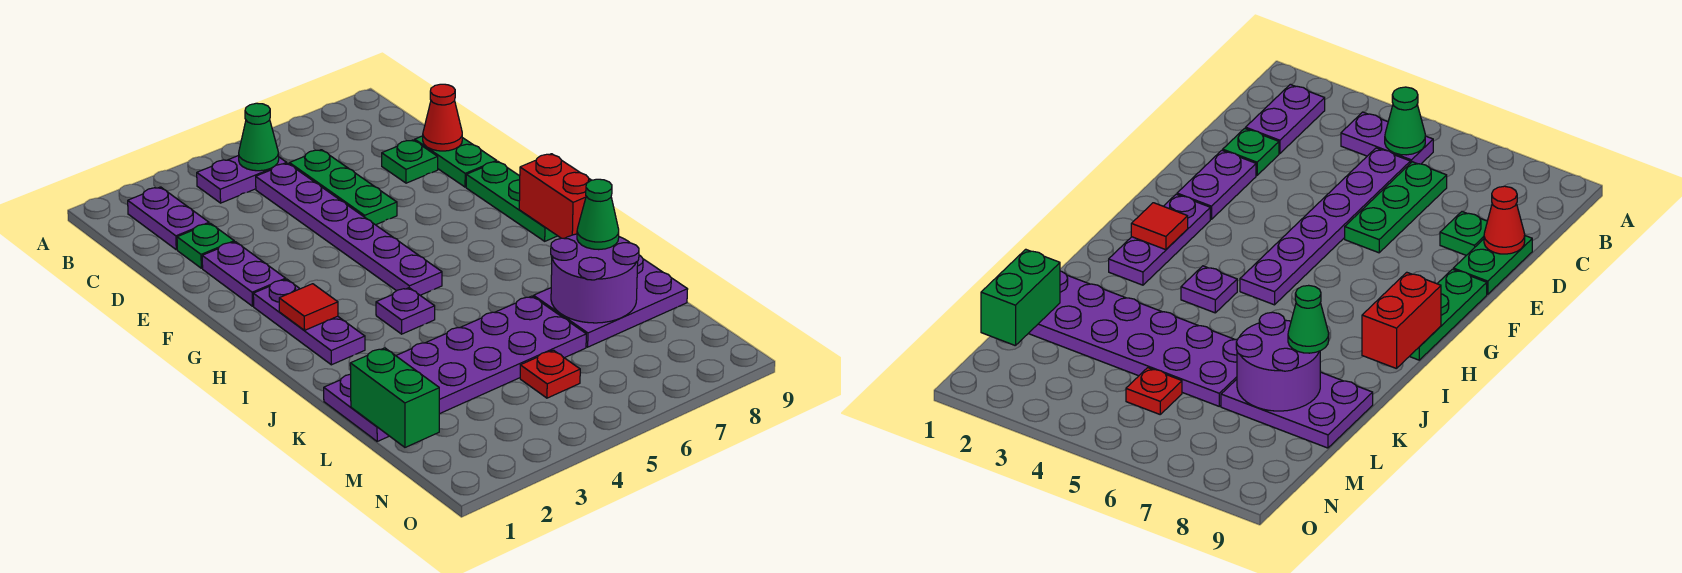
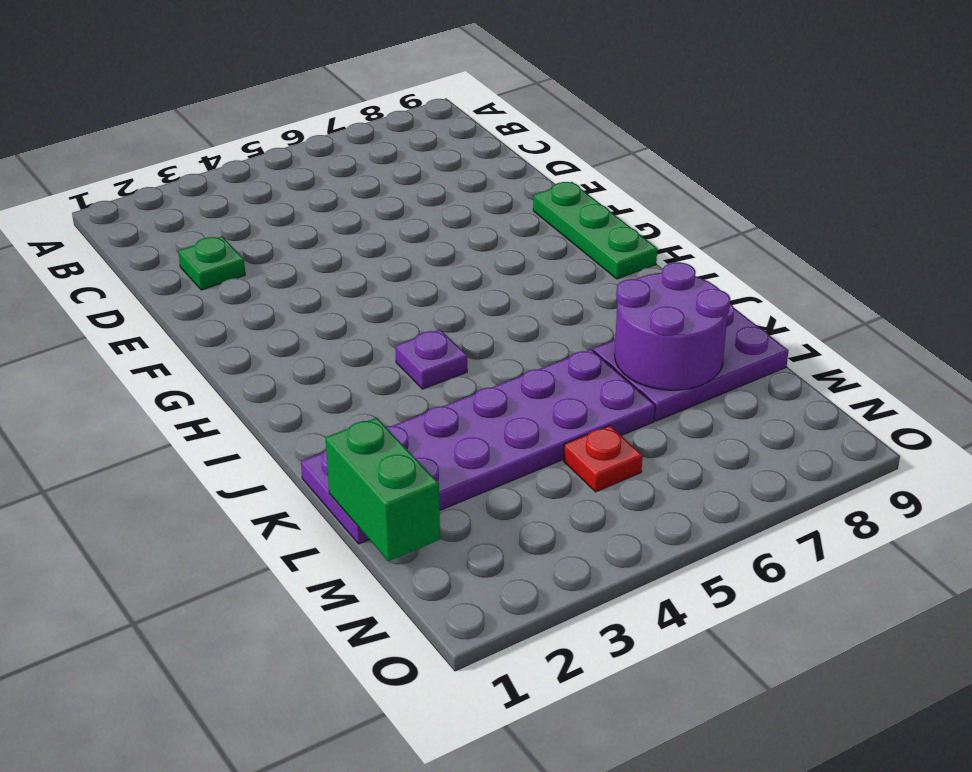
none -> purple 1x2 plate [128,187,209,250]
none -> purple 1x2 plate [197,156,287,203]
none -> purple 1x6 plate [256,163,442,295]

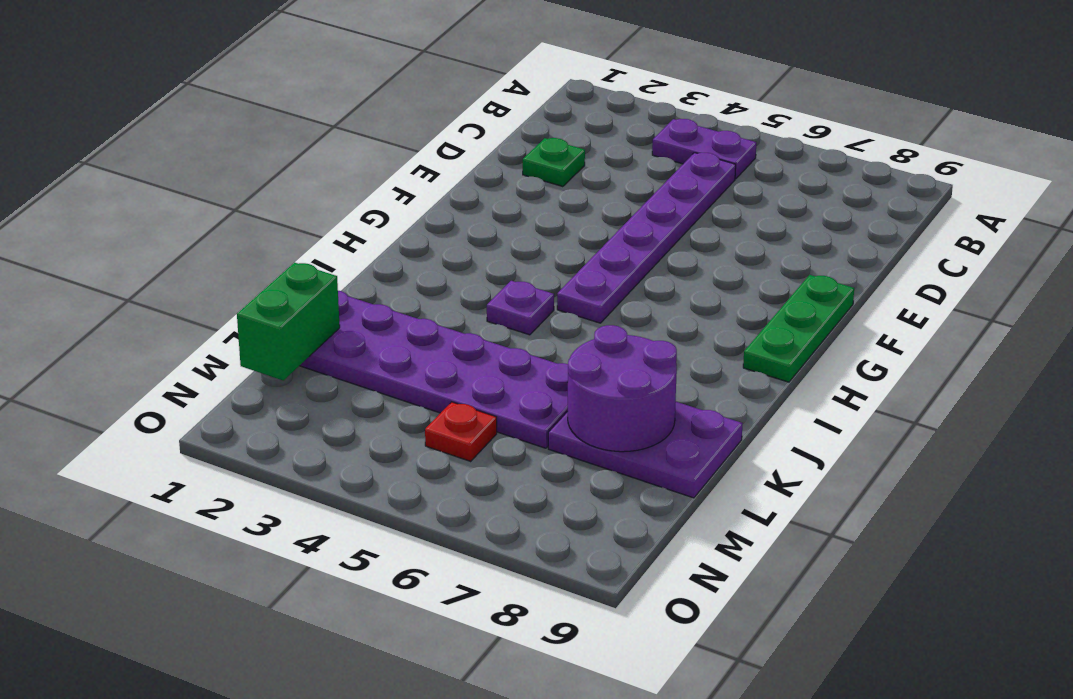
none -> purple 1x2 plate [128,187,209,250]
none -> green 1x3 plate [289,150,397,225]
none -> green 1x1 plate [382,140,438,183]

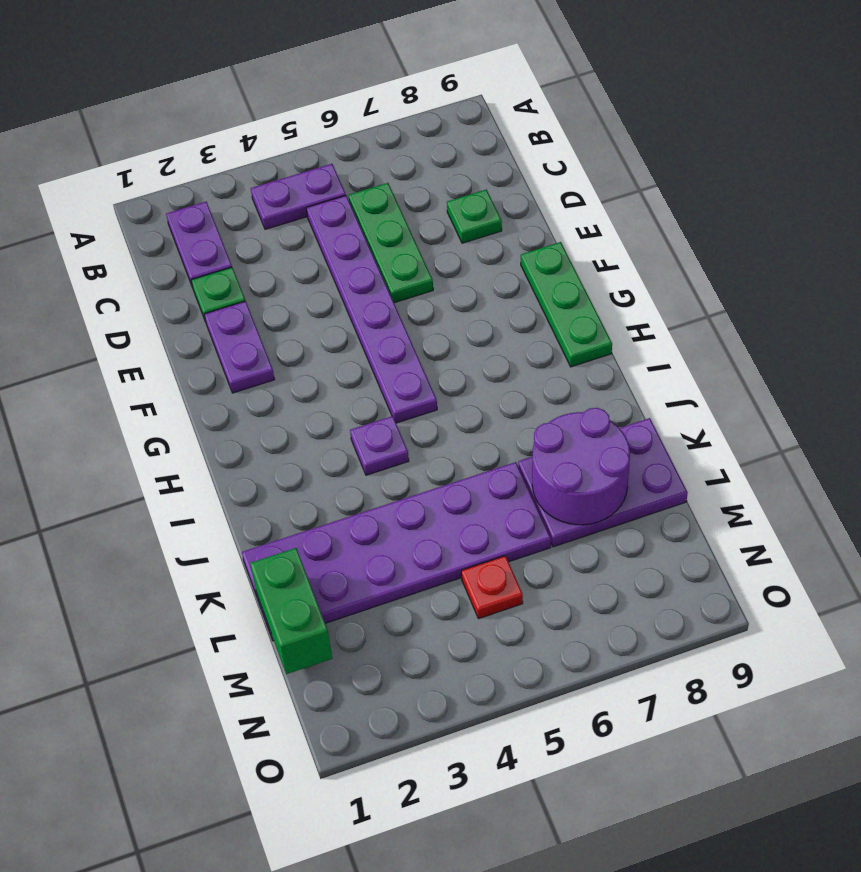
none -> green 1x2 plate [415,136,497,187]
none -> purple 1x3 plate [253,279,365,365]
none -> green 1x1 cone [239,103,279,171]

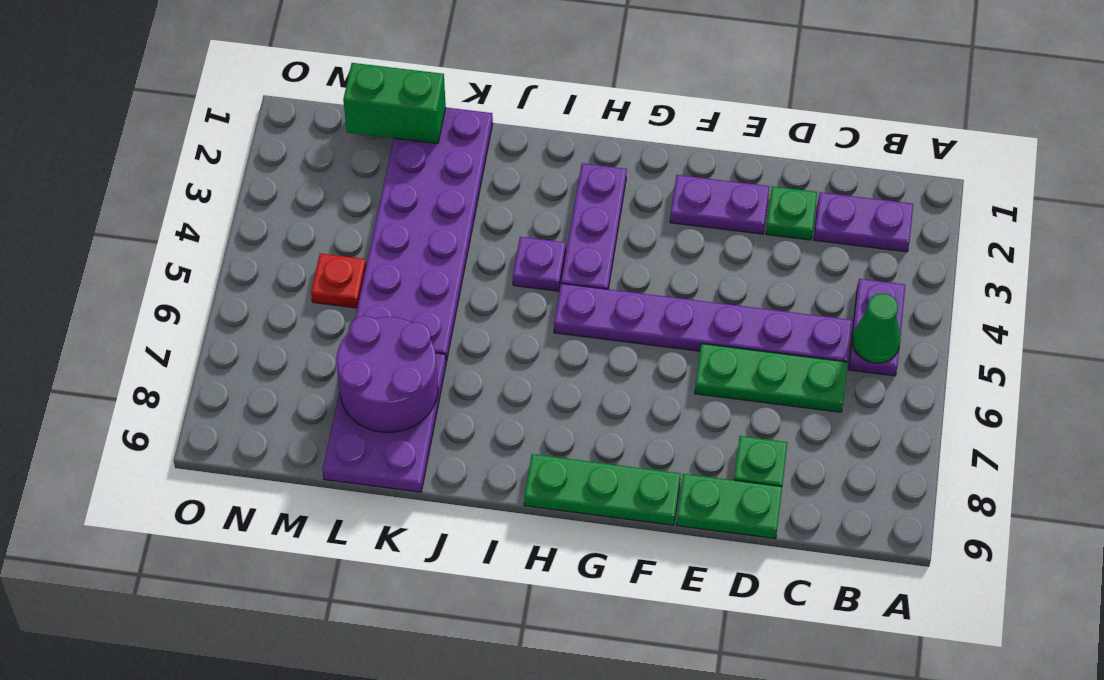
purple 1x3 plate [561,163,627,289] -> purple 1x3 plate turned to [253,279,365,365]
none -> red 1x1 cone [423,84,462,151]
none -> red 1x1 tile [279,284,338,330]
none -> red 1x2 brick [519,154,591,239]

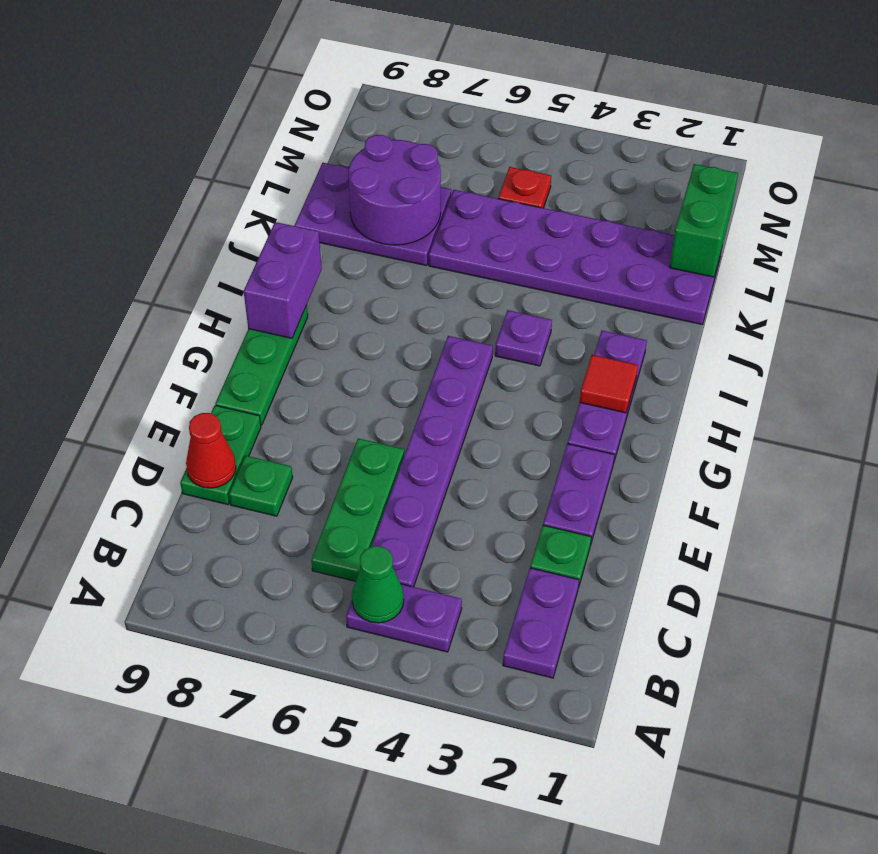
purple 1x2 brick [244,222,322,338] -> red 1x2 brick [519,154,591,239]
none -> green 1x1 cone [577,179,619,250]

